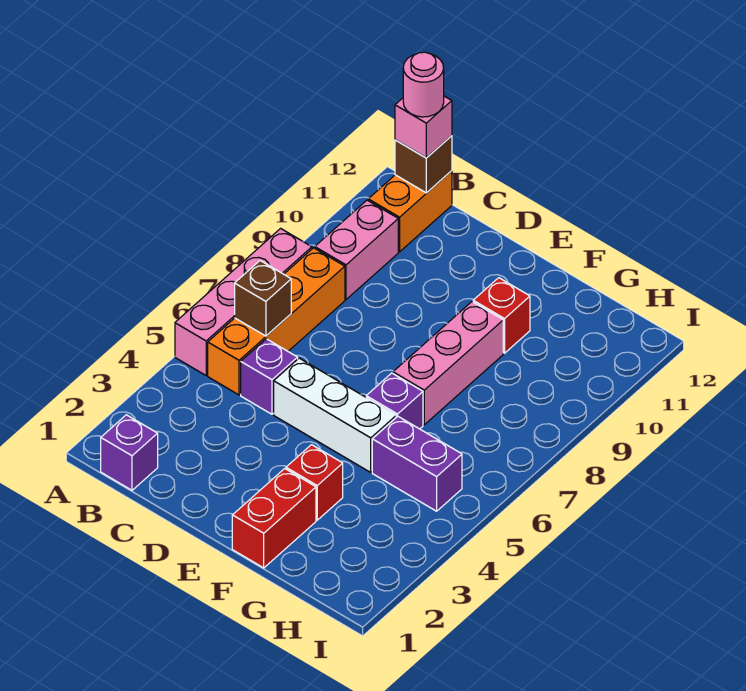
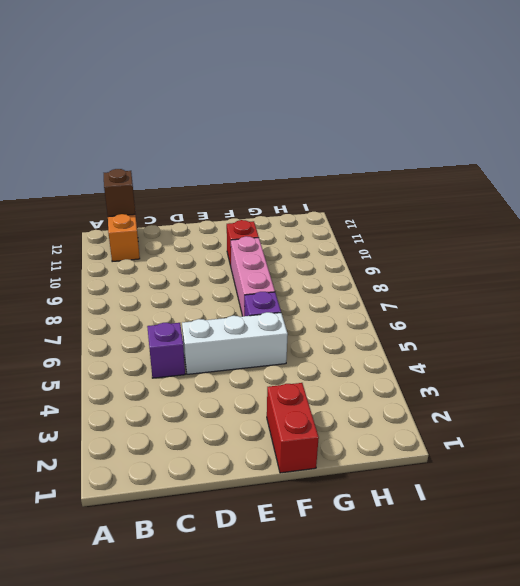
none -> pink 1x4 brick [175,228,312,375]
none -> purple 1x1 brick [101,415,158,490]
none -> orange 1x4 brick [208,248,345,395]

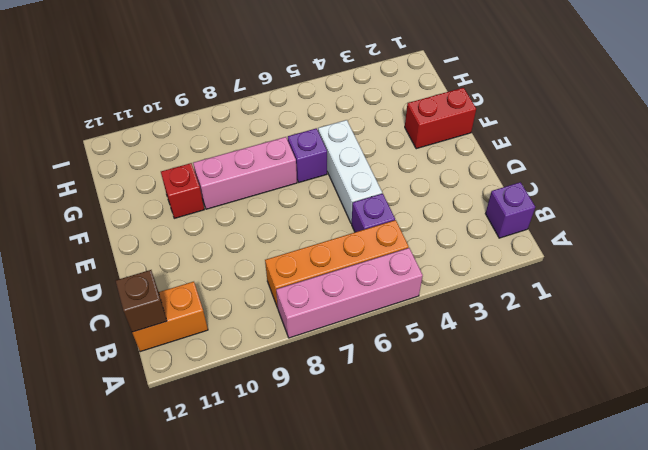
none -> pink 1x2 brick [315,200,398,299]
none -> red 1x1 brick [286,445,343,520]
none -> purple 1x2 brick [372,417,462,511]

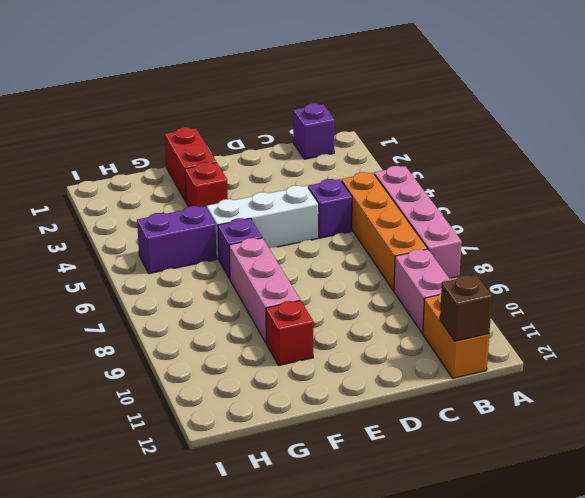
none -> brown 1x1 brick [235,261,291,336]
none -> pink 1x1 brick [395,96,452,158]
none -> pink 1x1 round brick [403,52,444,117]

